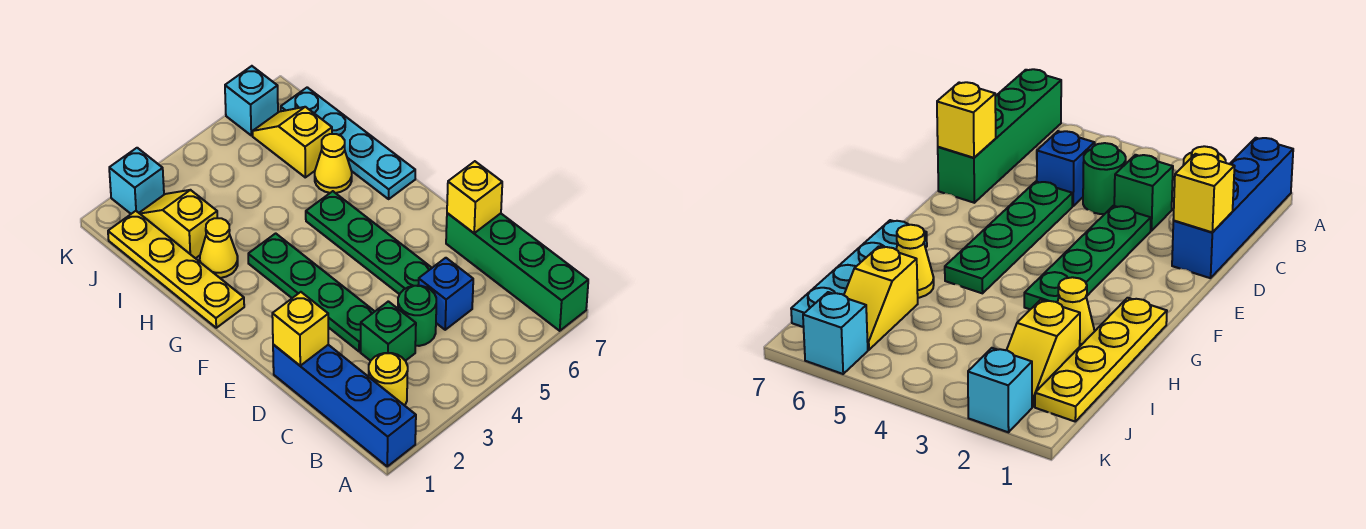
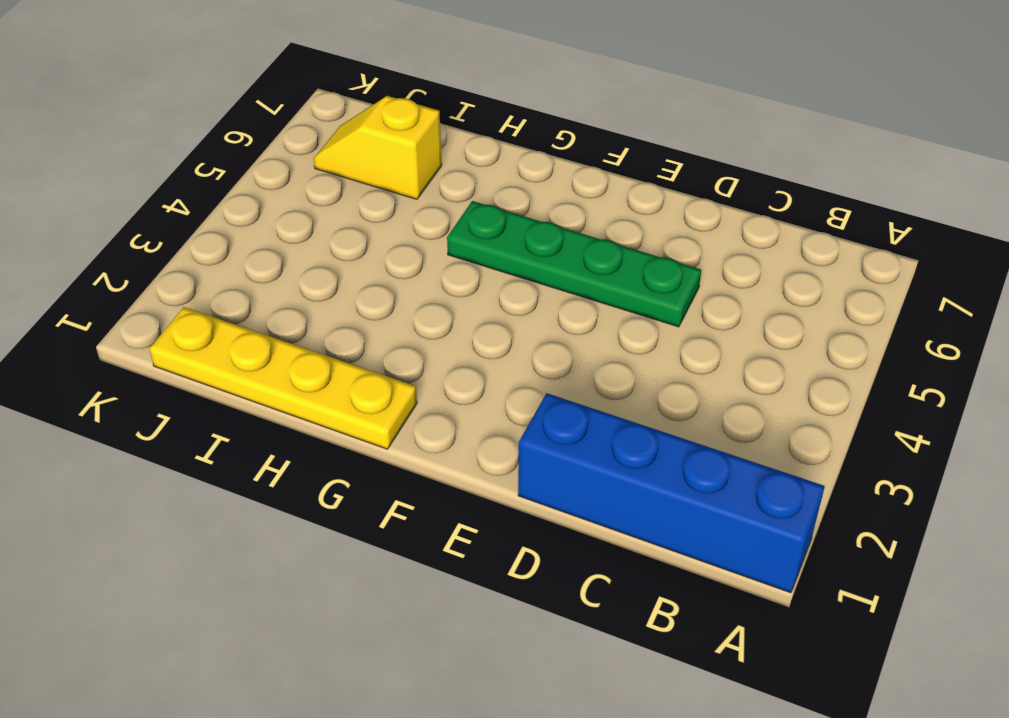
none -> green 1x4 brick [446,213,588,331]
none -> yellow 1x1 round brick [369,353,408,406]
none -> green 1x1 brick [360,301,416,361]

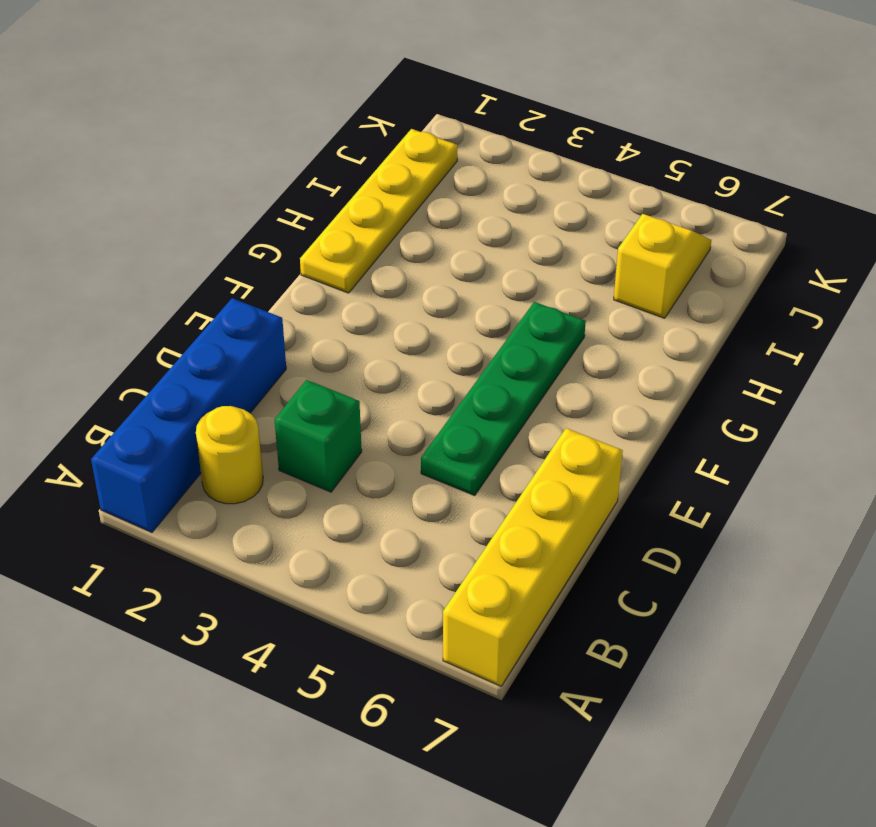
yellow 1x4 brick [443,428,623,686] -> green 1x4 brick [446,213,588,331]
none -> green 1x1 round brick [398,286,436,346]
none -> blue 1x1 brick [418,258,473,330]
none -> green 1x4 plate [248,233,375,351]

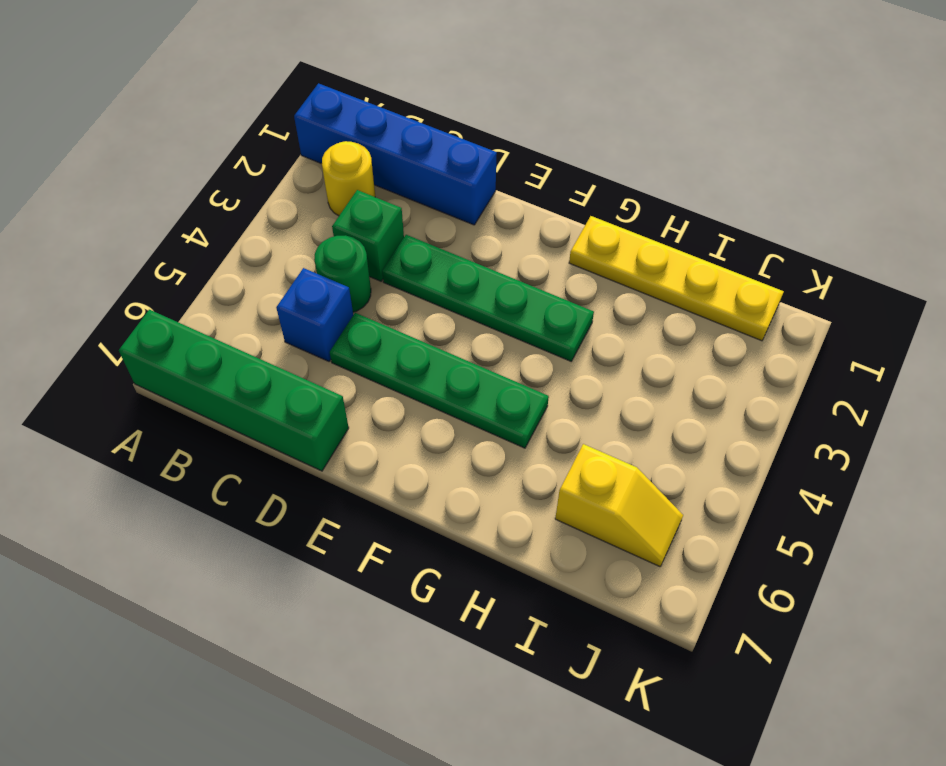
none -> cyan 1x4 plate [281,87,415,199]
none -> yellow 1x1 cone [200,218,238,278]
none -> yellow 1x1 cone [315,134,352,193]

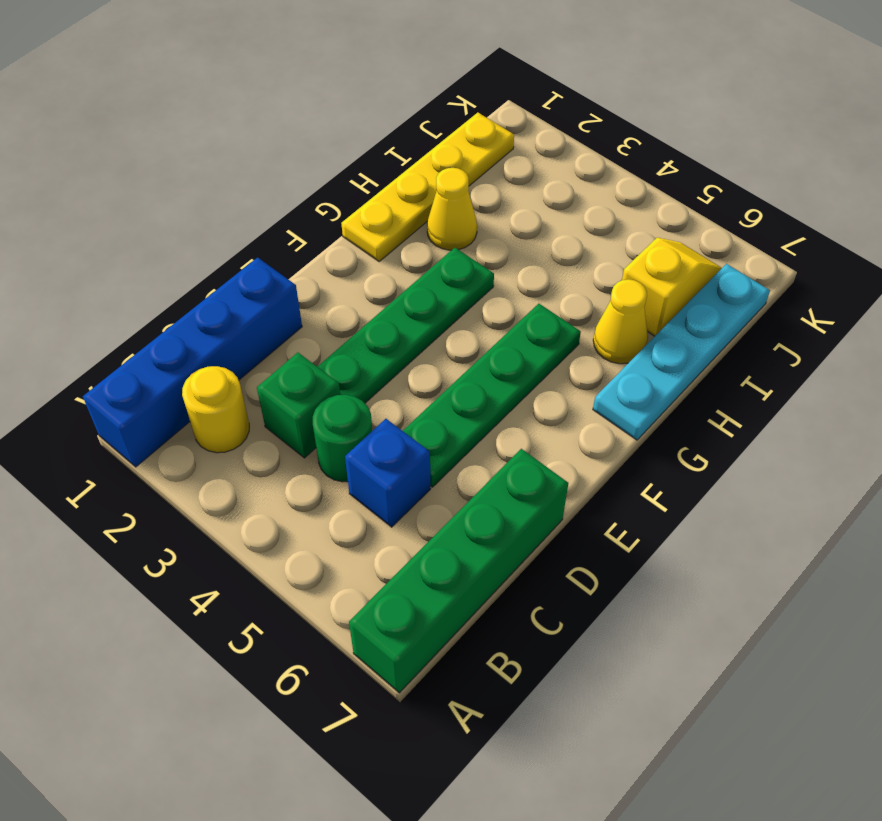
none -> yellow 1x2 slope [139,190,217,258]
none -> cyan 1x1 brick [109,148,164,214]
none -> cyan 1x1 brick [225,66,278,135]

